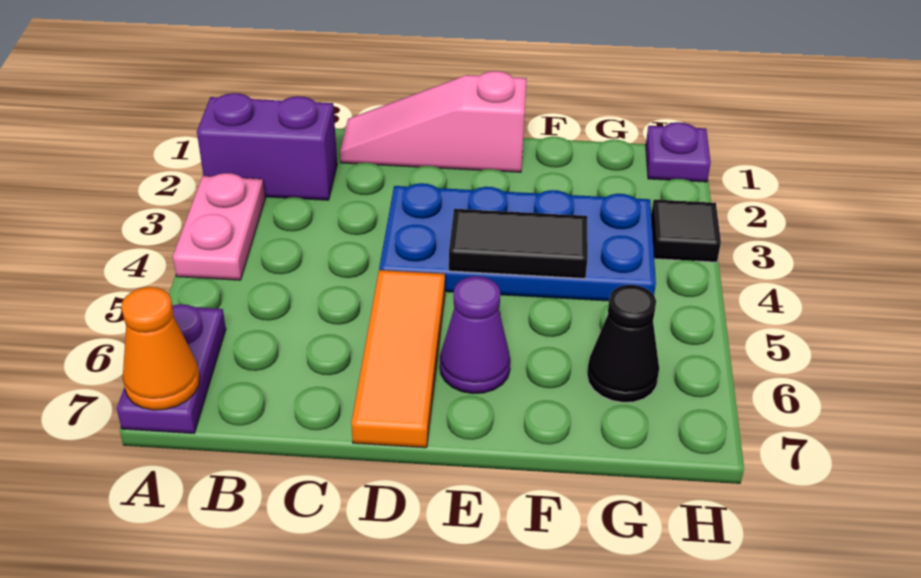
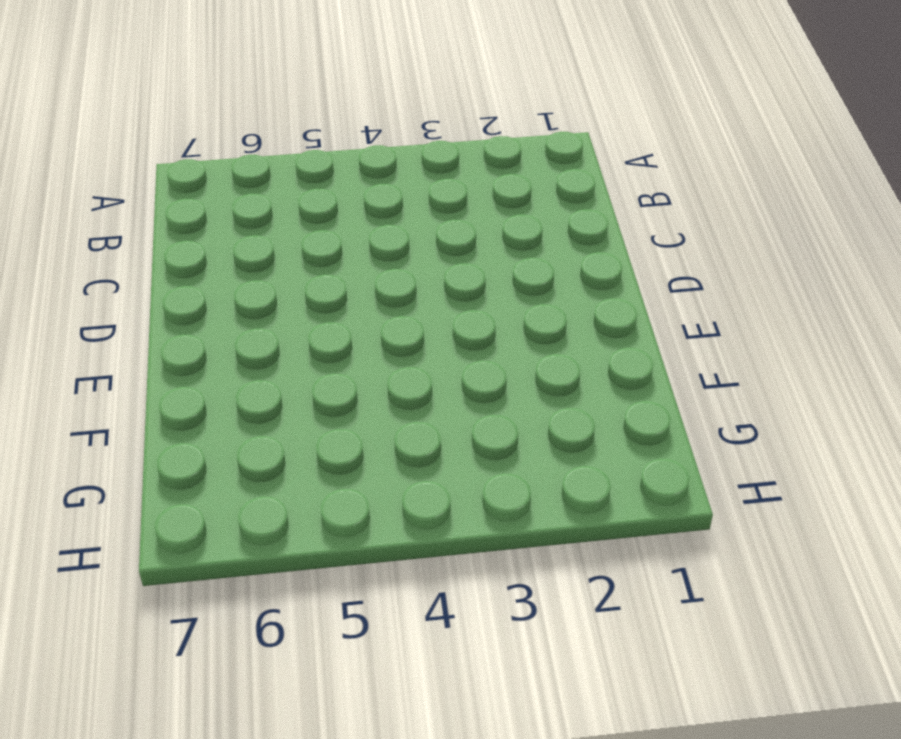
none -> purple 1x2 brick [197,93,337,200]
none -> pink 1x2 plate [173,173,265,280]
none -> purple 1x2 plate [117,304,226,433]

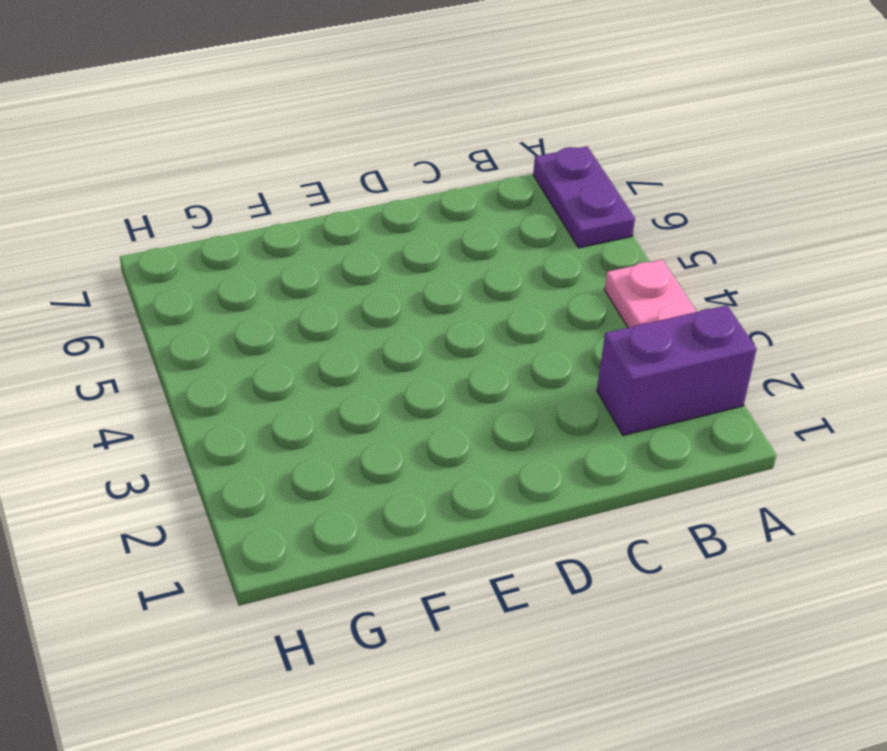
none -> pink 1x3 slope [340,71,527,172]
none -> blue 2x4 plate [379,183,656,301]
none -> orange 1x3 tile [351,270,445,448]

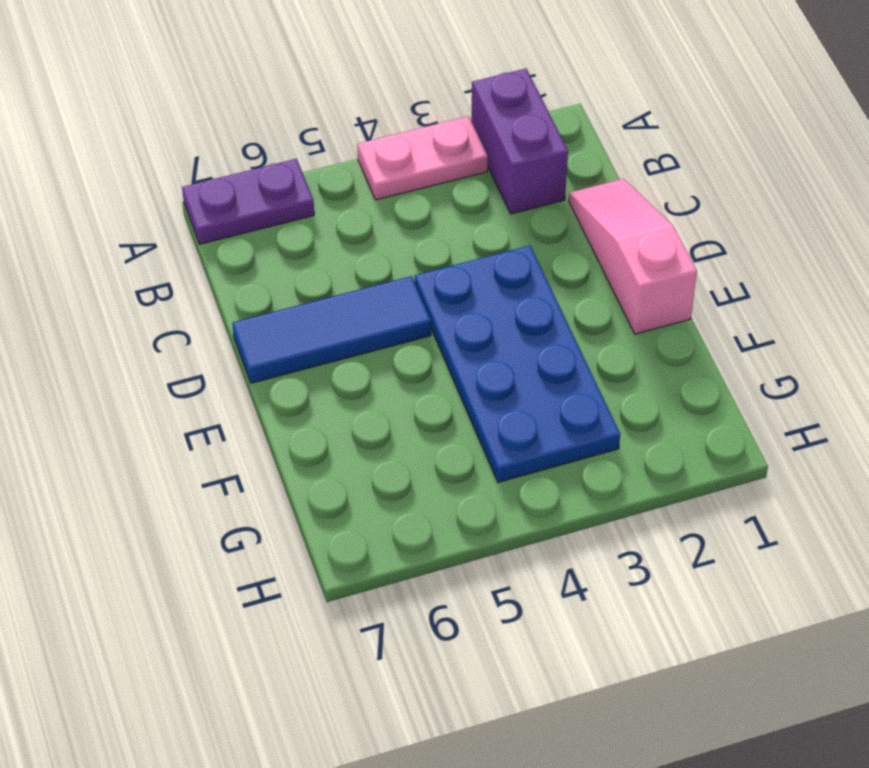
blue 1x3 tile [232,276,431,383] -> orange 1x3 tile [351,270,445,448]
none -> purple 1x1 cone [440,276,510,394]
none -> black 1x1 cone [587,285,659,402]
none -> purple 1x1 plate [646,122,711,182]

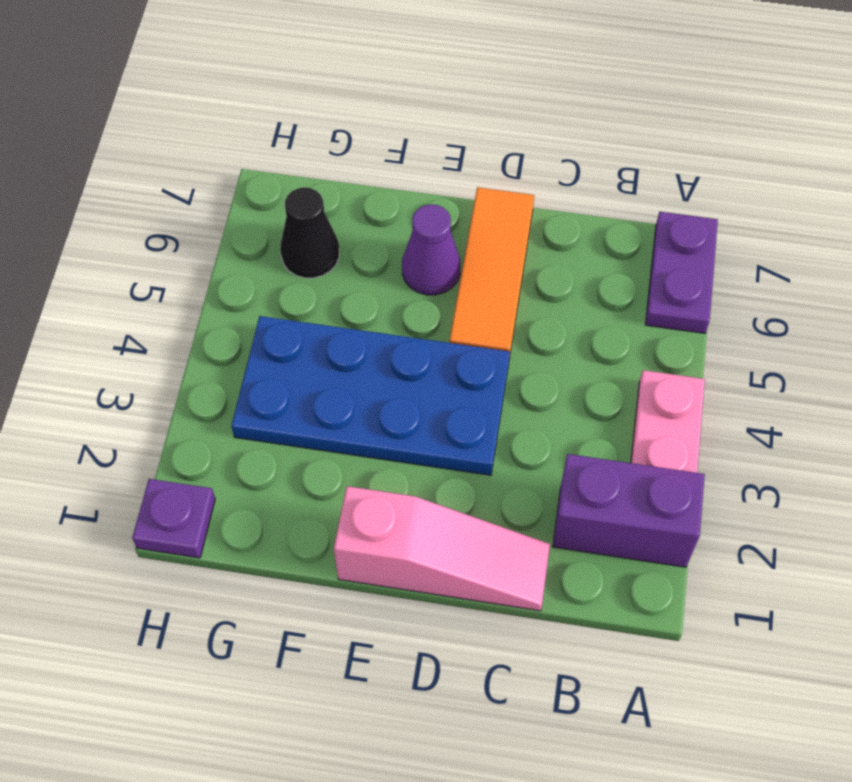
none -> black 1x1 tile [651,200,721,262]
none -> orange 1x1 cone [121,287,200,410]
none -> black 1x2 tile [449,209,588,279]

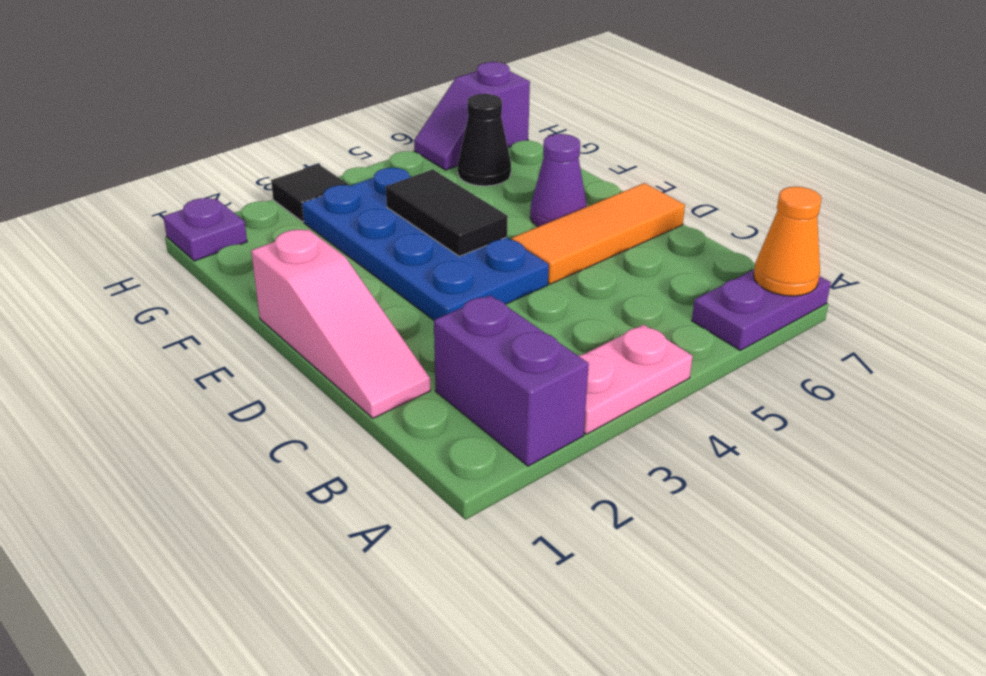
purple 1x2 slope [414,62,530,170] -> none

